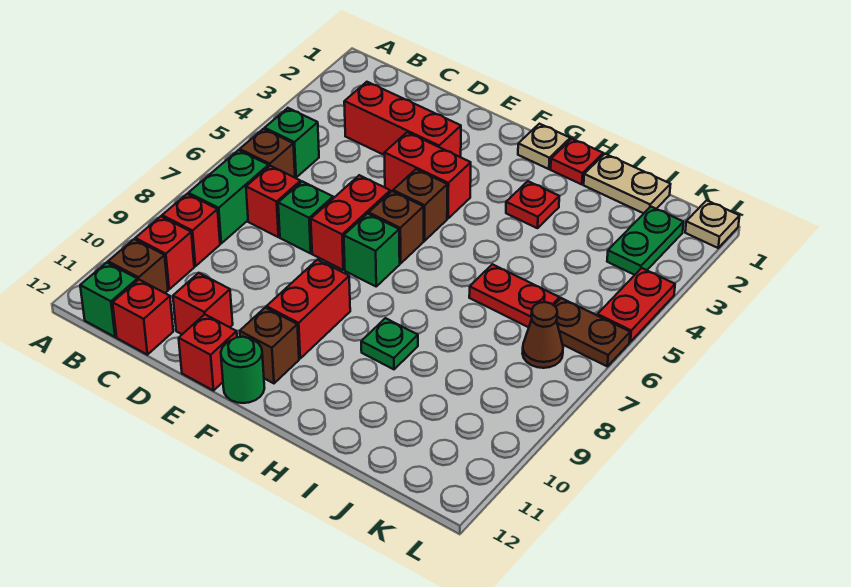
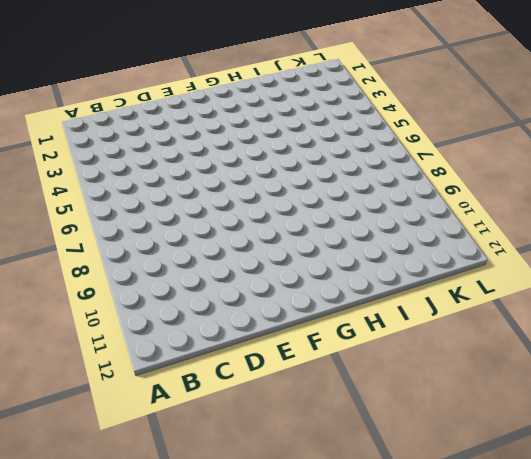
none -> green 1x1 brick [265,108,319,178]
none -> brown 1x1 brick [240,129,295,178]
none -> green 1x2 brick [188,150,269,243]
none -> red 1x1 brick [162,194,220,266]

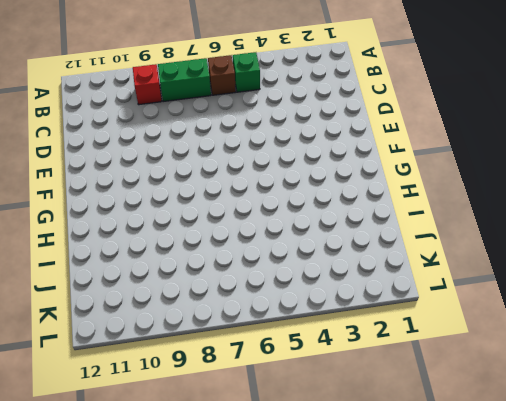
none -> red 1x1 brick [135,216,194,289]
none -> brown 1x1 brick [108,239,168,293]
none -> green 1x1 brick [80,262,138,337]
none -> red 1x3 brick [344,82,461,157]

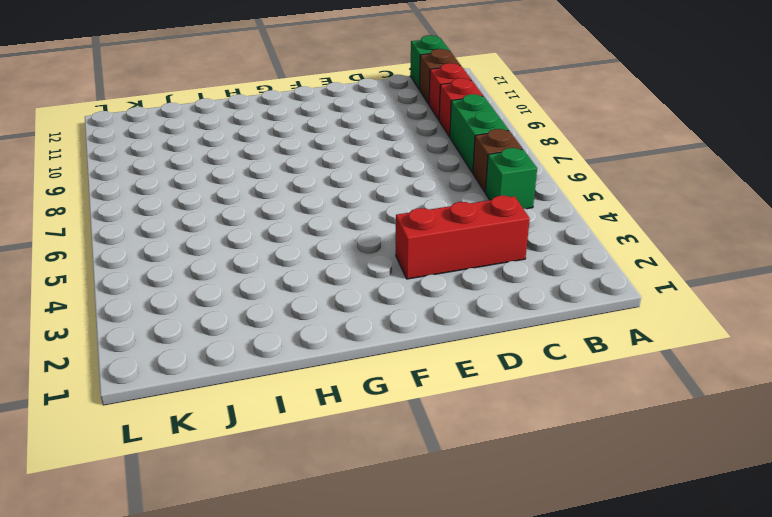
none -> red 1x1 brick [246,166,301,237]
none -> red 1x1 brick [113,280,173,355]
none -> green 1x1 brick [278,181,333,253]
none -> red 1x1 brick [173,273,233,334]

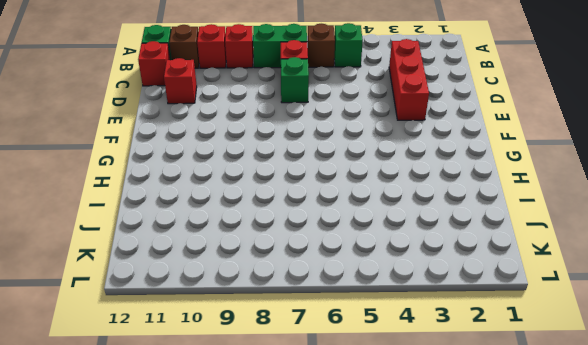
none -> red 1x2 brick [384,132,471,218]
none -> red 1x2 brick [311,175,390,270]
none -> red 1x1 brick [179,314,237,391]
none -> brown 1x1 brick [393,169,447,241]

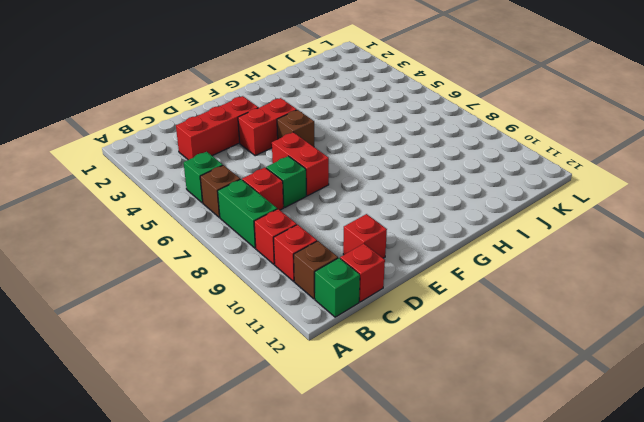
none -> red 1x1 brick [179,314,237,391]
none -> brown 1x1 brick [369,191,424,263]
none -> green 1x1 brick [344,214,400,286]
none -> red 1x2 brick [266,260,350,358]

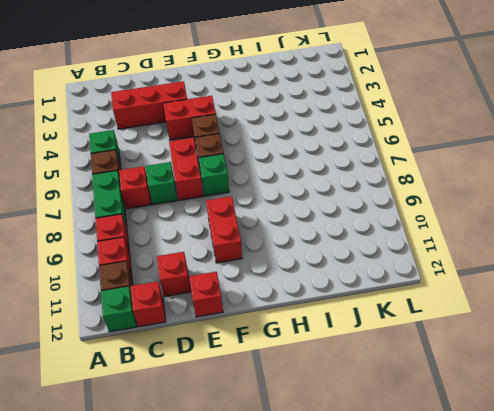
none -> brown 1x1 brick [240,308,299,383]
none -> green 1x1 round brick [221,337,264,403]
none -> tan 1x1 plate [518,124,570,169]
none -> red 1x1 plate [551,139,603,184]

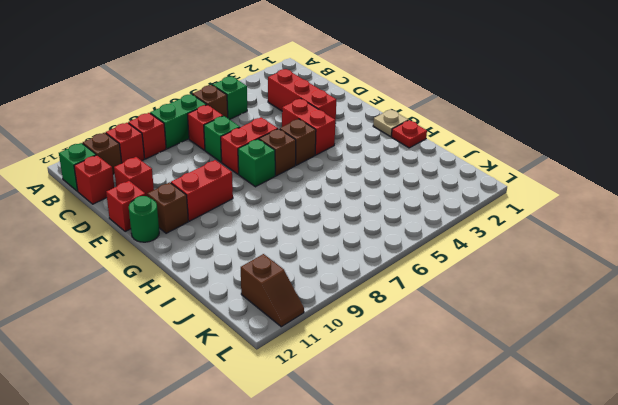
brown 1x2 slope [241,254,304,327] -> none
none -> red 1x1 plate [506,181,559,228]
none -> green 1x1 plate [361,318,418,369]
none -> tan 1x2 plate [584,154,671,213]
none -> red 1x2 plate [469,264,559,327]

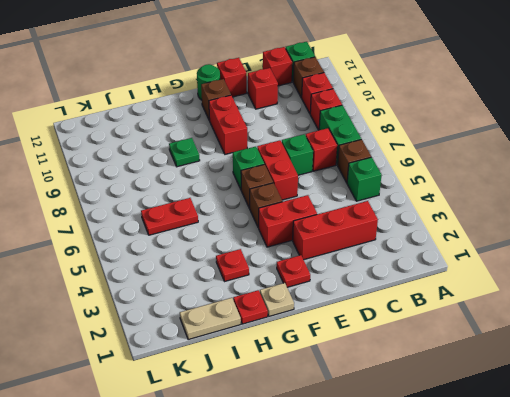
red 1x1 plate [277,255,310,287] -> none
none -> green 1x2 plate [607,207,684,275]
none -> brown 1x2 plate [554,298,630,366]
none -> brown 1x1 cone [522,302,563,368]
none -> tan 1x1 plate [685,200,739,248]

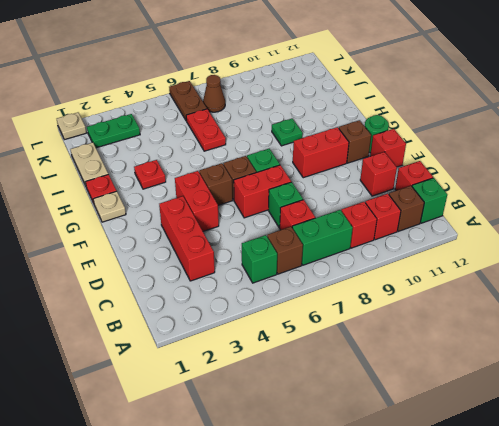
none -> red 1x2 plate [597,268,675,342]

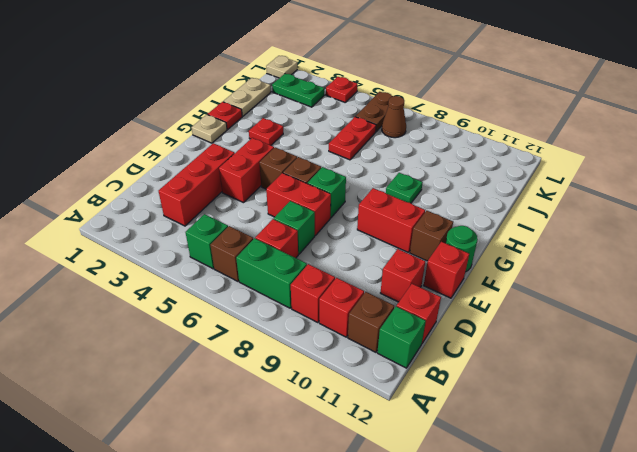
red 1x1 plate [326,77,357,102] -> red 1x2 plate [597,268,675,342]

